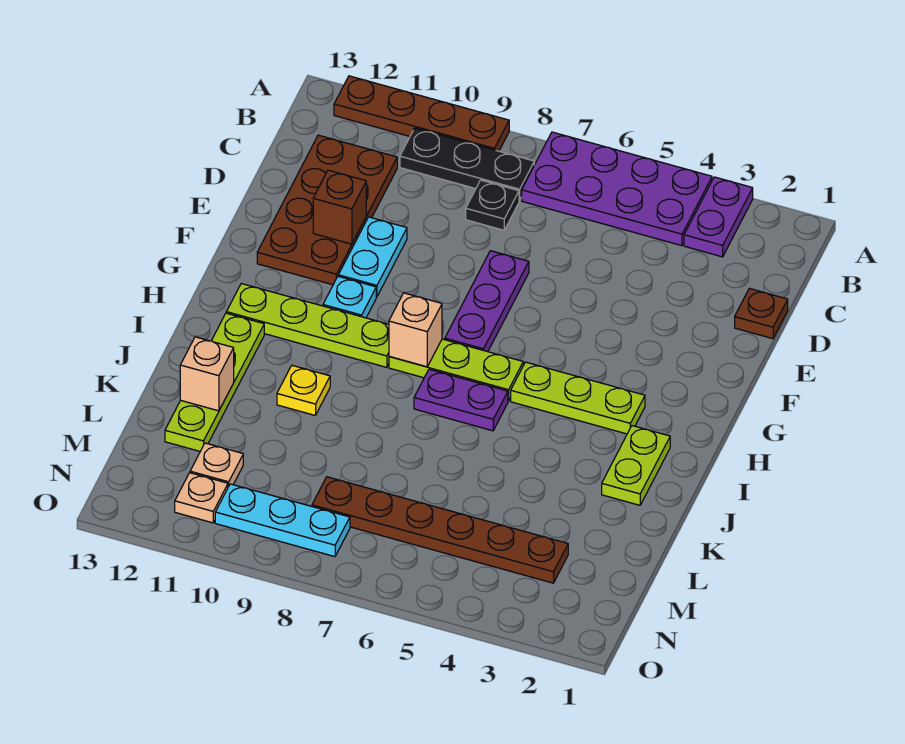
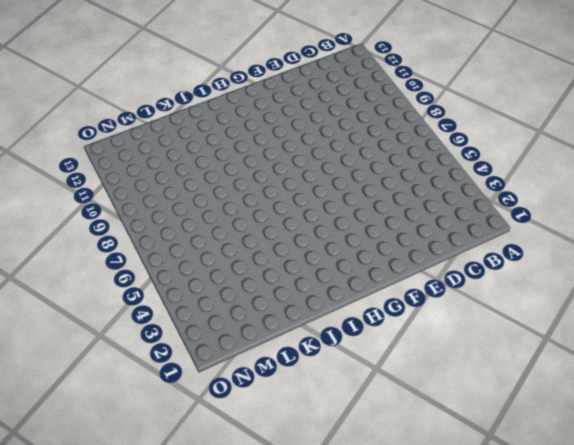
none -> purple 1x2 plate [684,177,753,257]
none -> purple 2x4 plate [522,132,712,246]
none -> brown 1x4 plate [334,76,509,151]

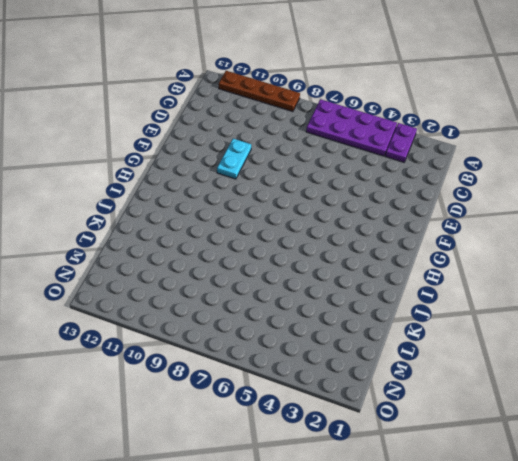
none -> black 1x3 plate [400,128,534,201]
none -> black 1x1 plate [466,180,519,230]
none -> brown 2x4 plate [257,135,397,285]

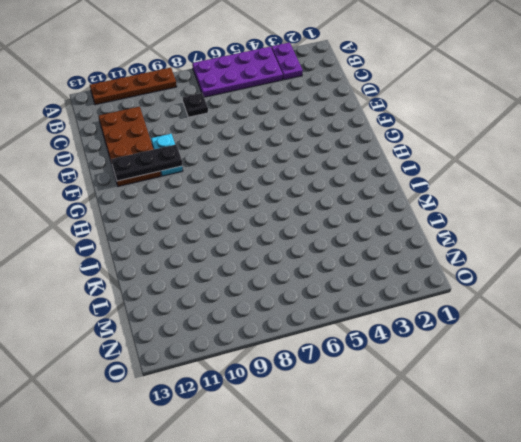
black 1x3 plate [111,145,182,181] -> black 1x3 plate moved to [400,128,534,201]
none -> brown 1x1 plate [735,288,788,339]
none -> purple 1x3 plate [445,251,529,352]
none -> cyan 1x1 plate [323,276,376,318]

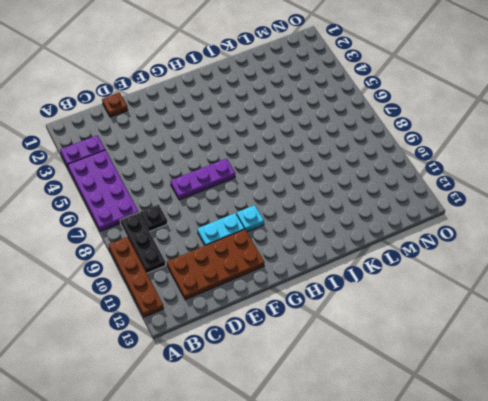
none -> lime 1x3 plate [511,362,645,434]
none -> lime 1x3 plate [389,339,523,401]
none -> lime 1x4 plate [226,284,389,367]

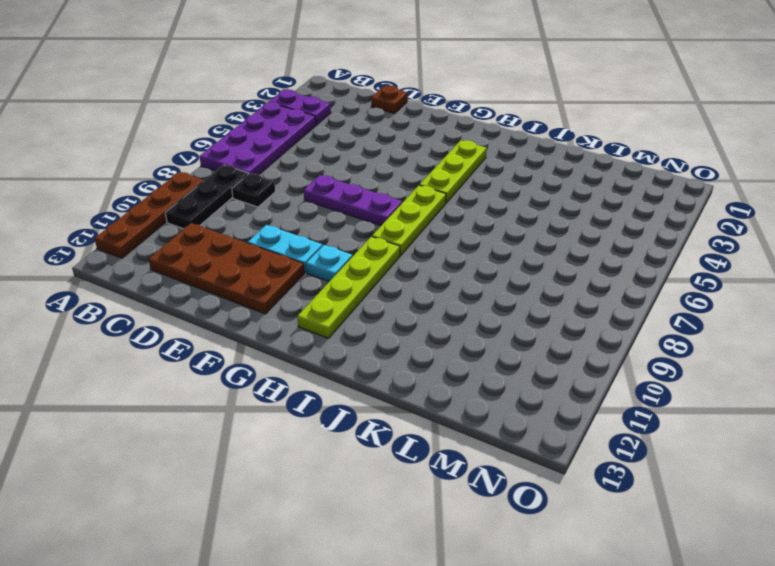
none -> lime 1x2 plate [602,426,670,505]
none -> purple 1x2 plate [414,369,508,431]
none -> lime 1x4 plate [165,313,264,451]

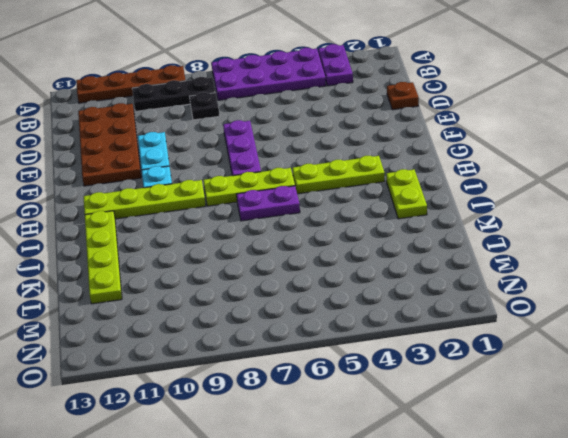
none -> yellow 1x1 plate [277,365,330,415]
none -> brown 1x6 plate [312,477,568,583]
none -> tan 1x1 plate [190,443,243,487]

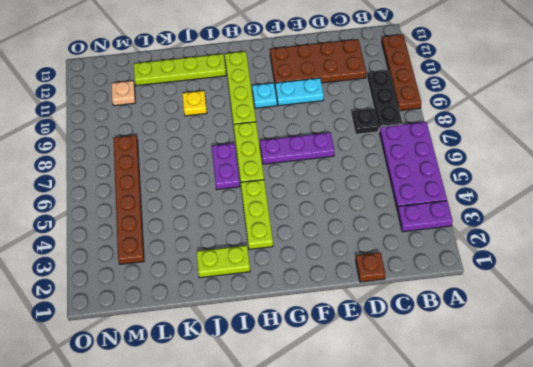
none -> cyan 1x3 plate [215,484,350,557]
none -> tan 1x1 plate [175,473,228,523]
none -> brown 1x1 brick [313,170,366,244]

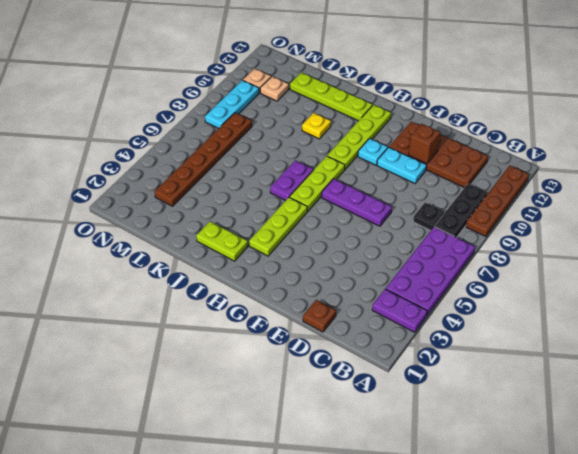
none -> tan 1x1 brick [389,293,442,367]
none -> tan 1x1 brick [180,337,234,411]

